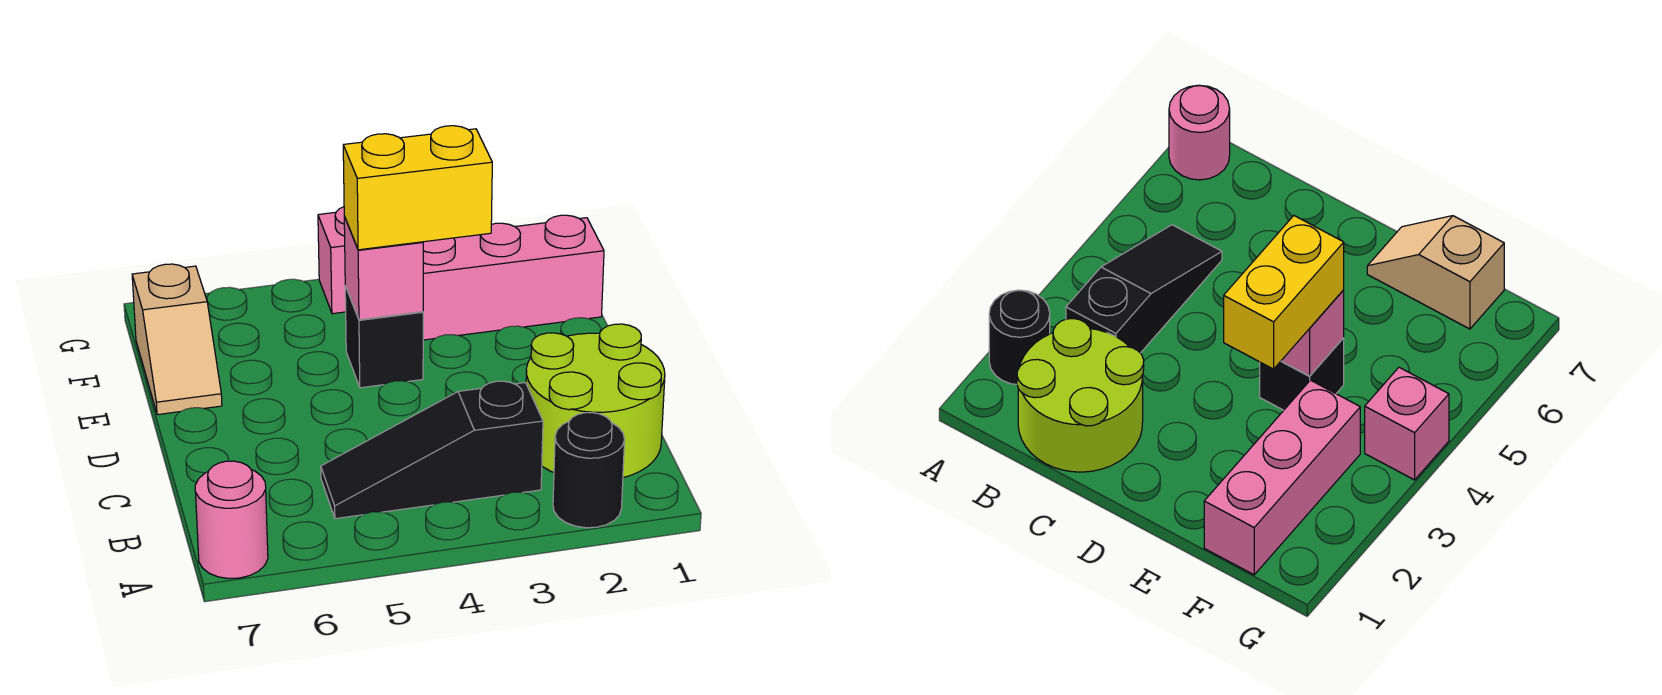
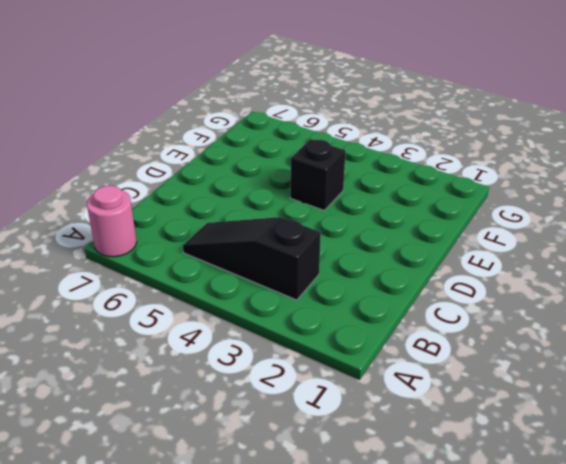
none -> black 1x1 round brick [553,413,625,528]
none -> lime 2x2 round brick [526,324,665,478]

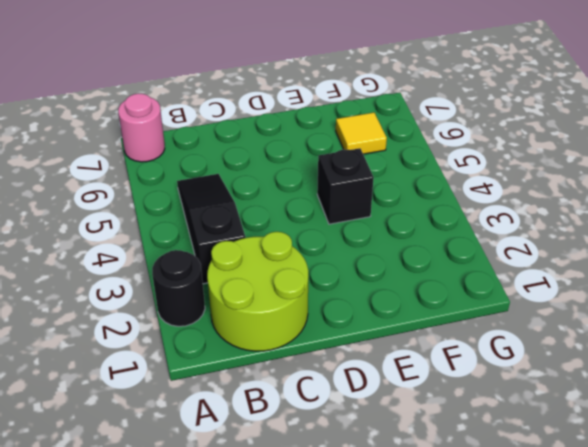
yellow 1x1 tile [336,113,387,154] -> none
none -> tan 1x2 slope [132,264,222,415]
none -> pink 1x3 brick [423,215,604,340]

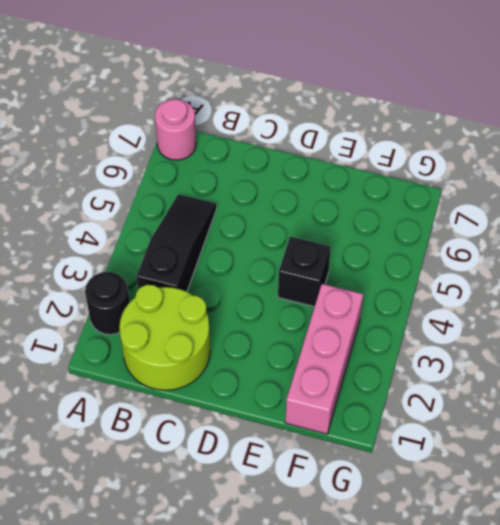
none -> tan 1x2 slope [132,264,222,415]
none -> pink 1x1 brick [318,207,346,314]

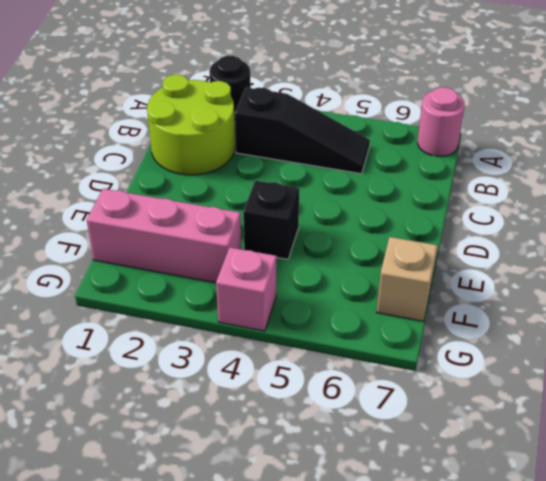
none -> pink 1x1 brick [344,216,423,320]
none -> yellow 1x2 brick [343,126,492,250]

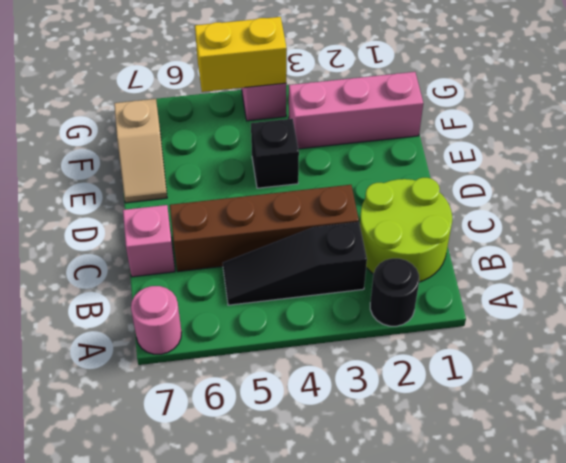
brown 1x4 brick [170,185,359,272] -> none
pink 1x1 brick [123,205,175,277] -> pink 1x1 brick moved to [344,216,423,320]
yellow 1x2 brick [195,17,287,92] -> yellow 1x2 brick moved to [343,126,492,250]

